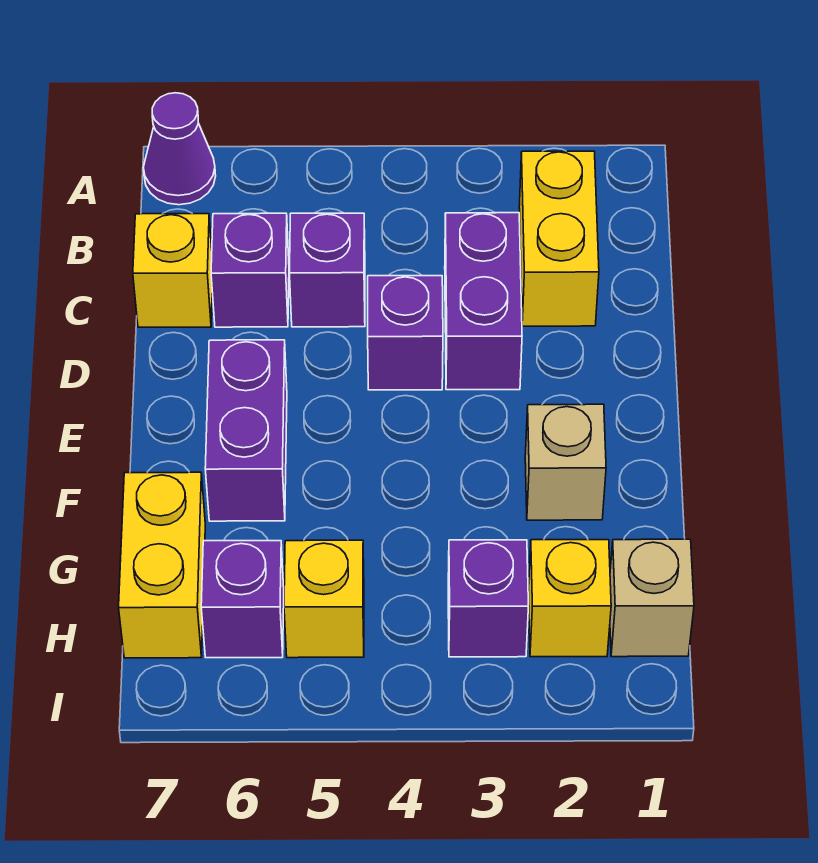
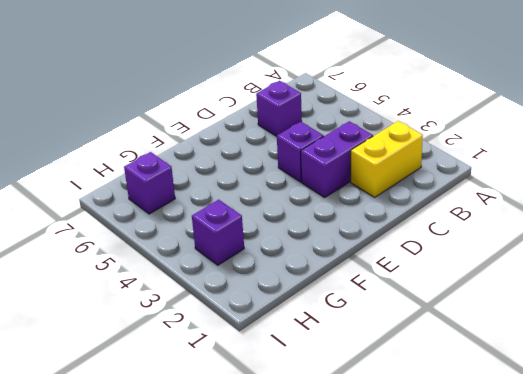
none -> purple 1x1 cone [143,93,216,205]
none -> purple 1x1 brick [290,213,365,327]
none -> yellow 1x1 brick [133,214,212,327]

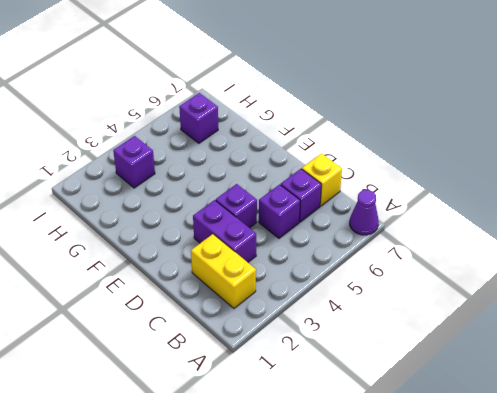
none -> purple 1x2 brick [205,340,287,521]
none -> tan 1x1 brick [525,404,606,520]
none -> yellow 1x2 brick [119,472,205,658]

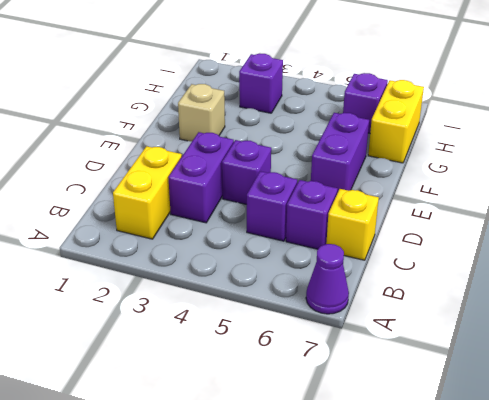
none -> tan 1x1 brick [610,539,694,657]
none -> yellow 1x1 brick [529,540,611,657]
none -> yellow 1x1 brick [284,540,364,658]

